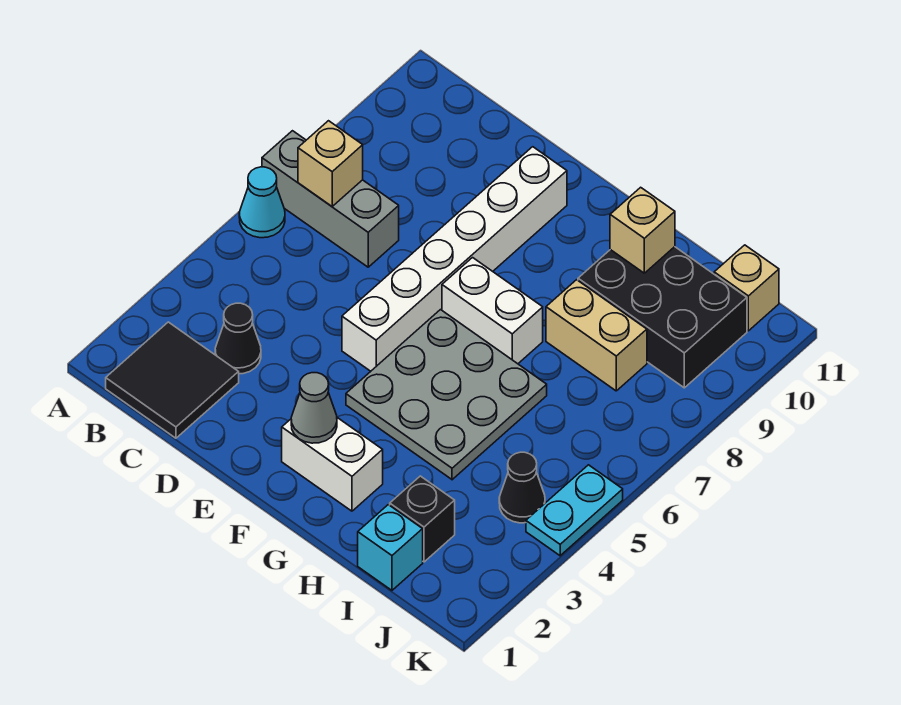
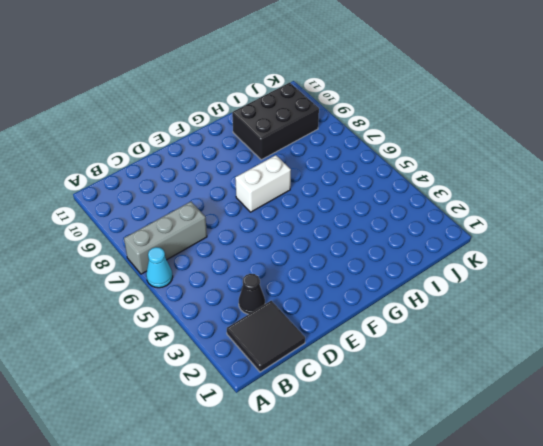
none -> white 1x6 brick [342,147,567,371]
none -> white 1x2 brick [282,418,383,511]
none -> grey 3x3 plate [346,310,547,480]

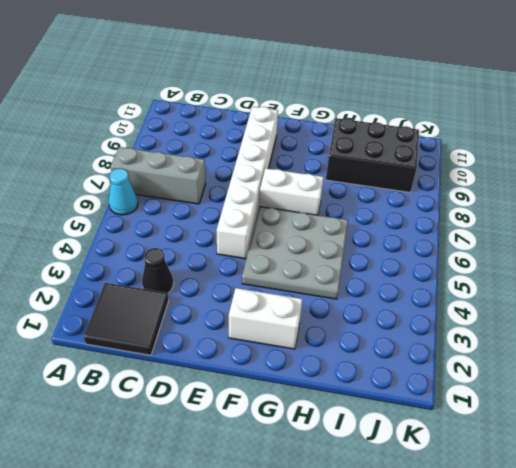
none -> tan 1x2 brick [546,280,647,391]
none -> cyan 1x1 brick [358,505,423,590]
none -> black 1x1 brick [390,476,455,562]

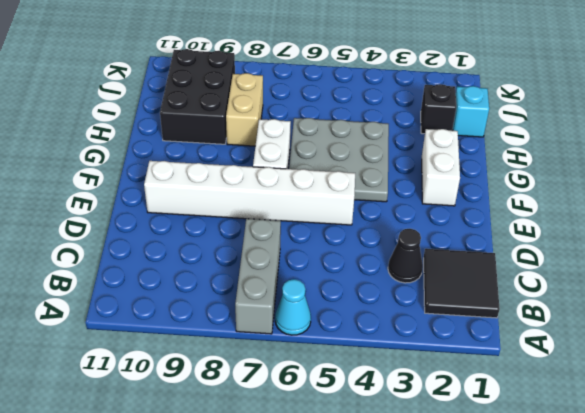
none -> black 1x1 cone [499,452,545,523]
none -> tan 1x1 brick [714,245,779,331]
none -> cyan 1x2 plate [526,465,623,556]

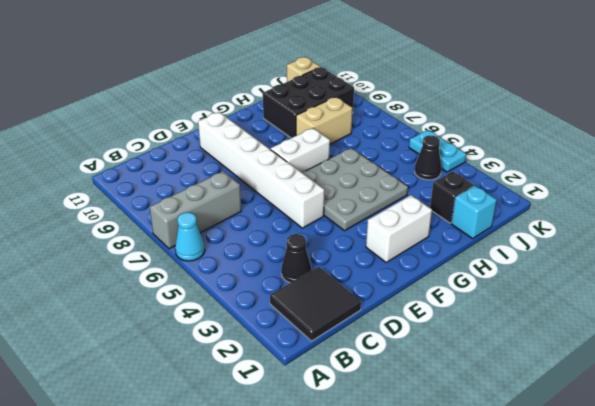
none -> tan 1x1 brick [298,121,363,206]
none -> grey 1x1 cone [291,373,337,443]
none -> tan 1x1 brick [610,187,675,273]

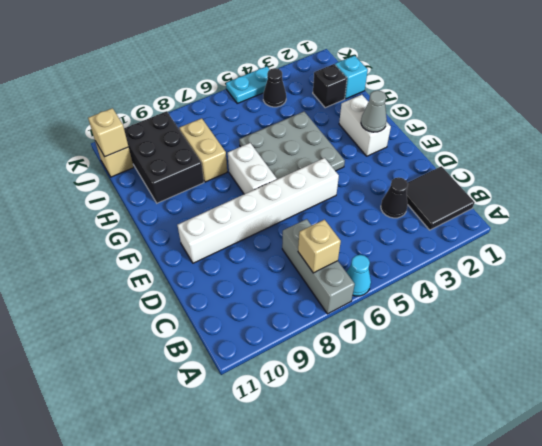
tan 1x1 brick [88,108,129,157] -> tan 1x1 brick moved to [610,187,675,273]

